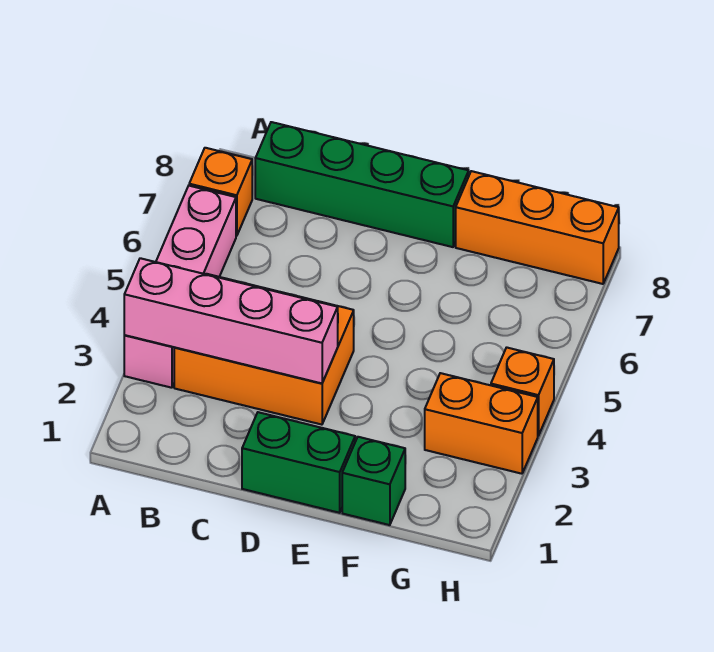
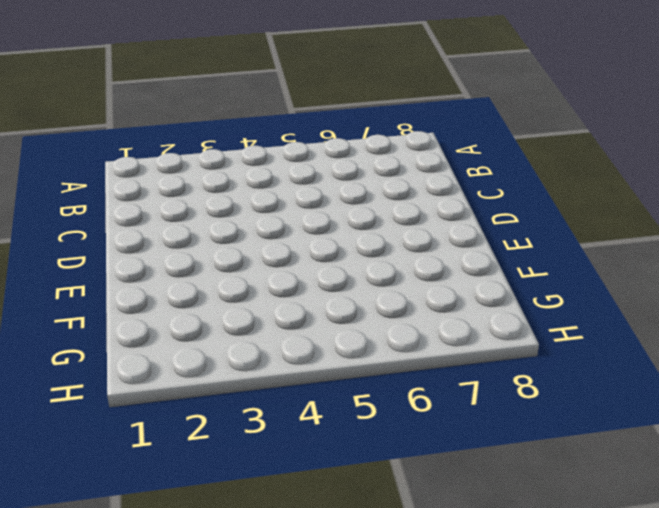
none -> pink 1x4 brick [124,186,236,388]
none -> orange 1x1 brick [189,148,252,236]

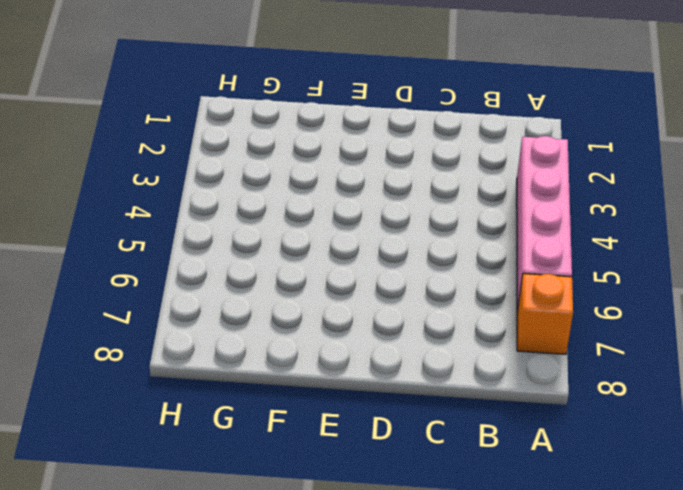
none -> orange 2x3 brick [174,274,354,425]
none -> green 1x4 brick [255,122,469,247]

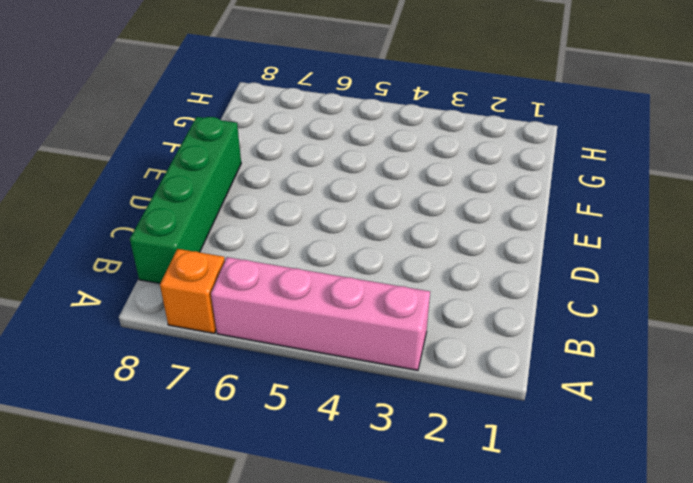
none -> orange 2x3 brick [174,274,354,425]
none -> green 1x2 brick [242,412,355,513]

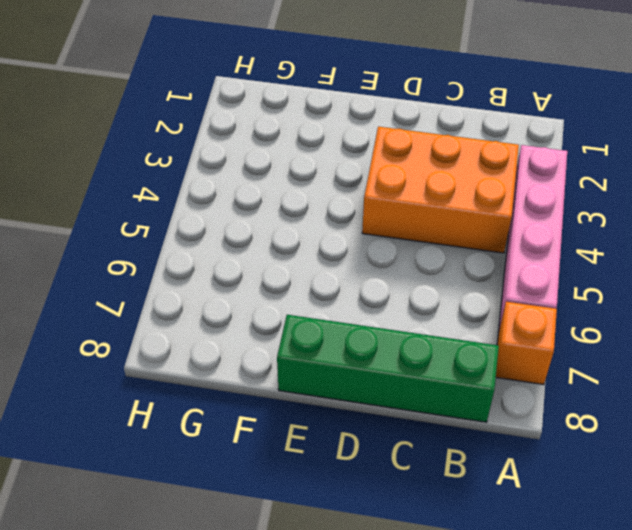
none -> green 1x2 brick [242,412,355,513]
none -> green 1x1 brick [342,437,405,525]

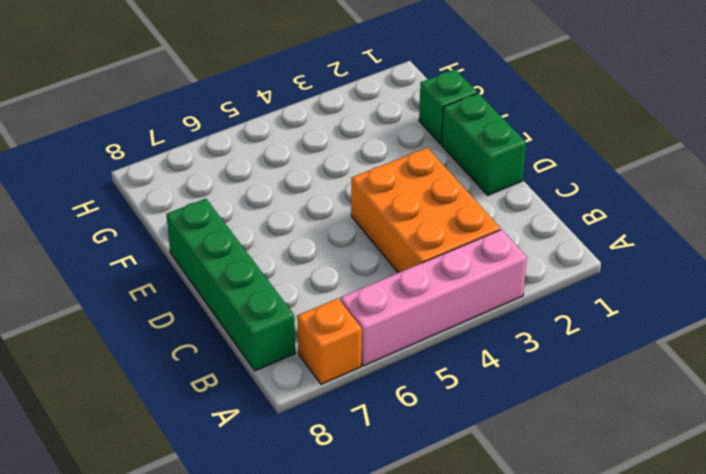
none -> orange 1x3 brick [456,171,619,284]
none -> orange 1x2 brick [425,373,538,474]

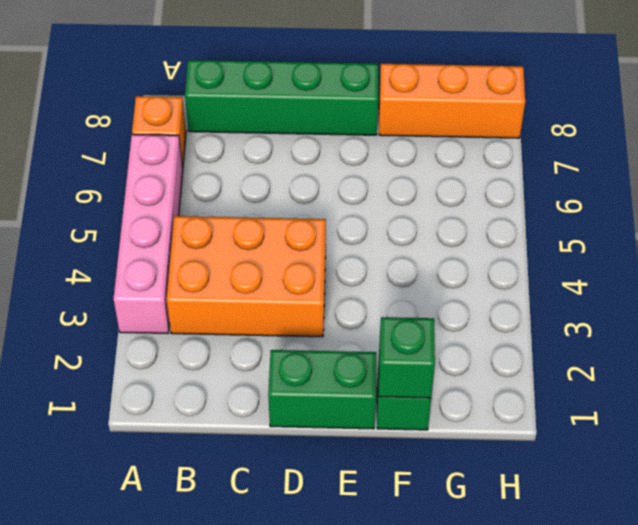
green 1x1 brick [379,317,435,398] -> none
none -> orange 1x2 brick [425,373,538,474]
none -> orange 1x1 brick [491,347,554,436]

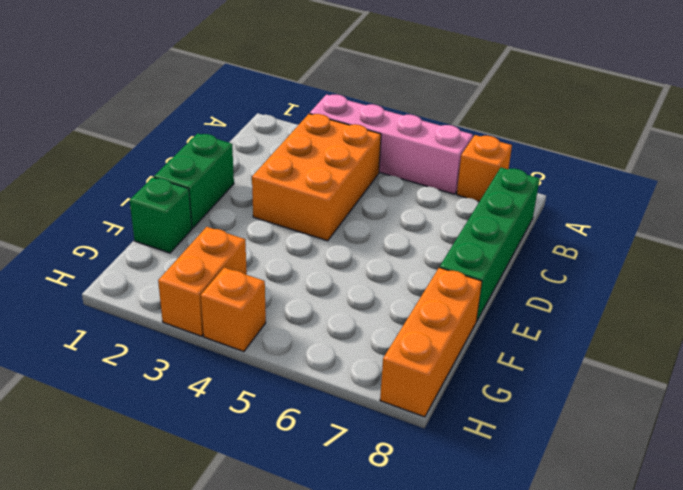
none -> pink 1x4 brick [124,258,338,383]

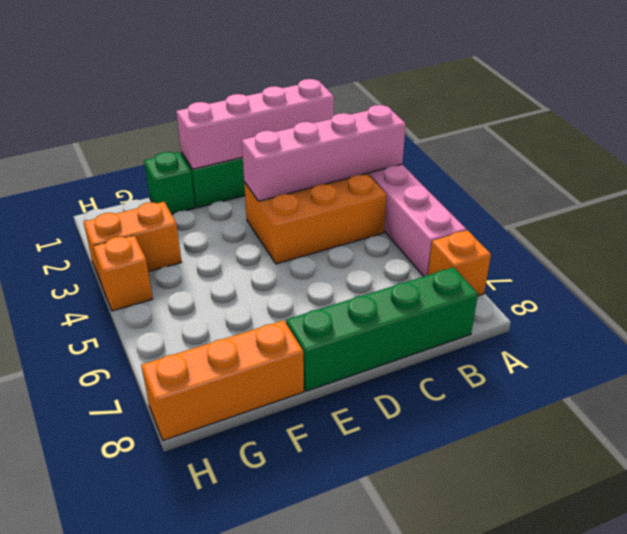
pink 1x4 brick [176,79,334,169] -> none

